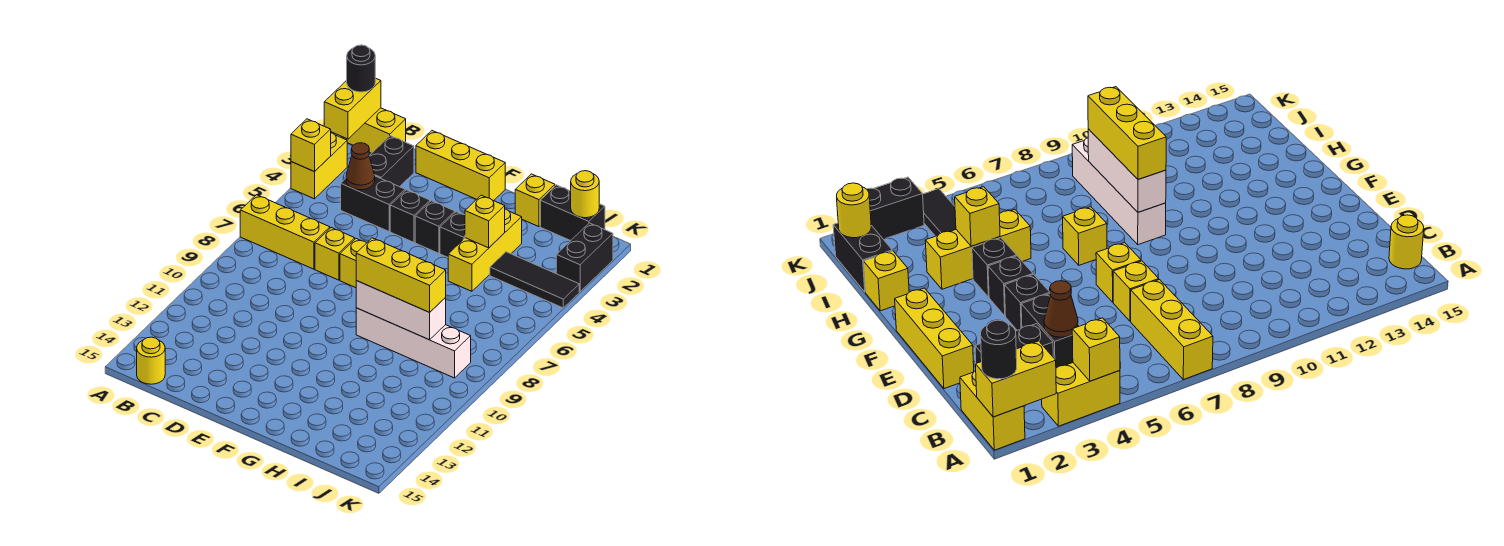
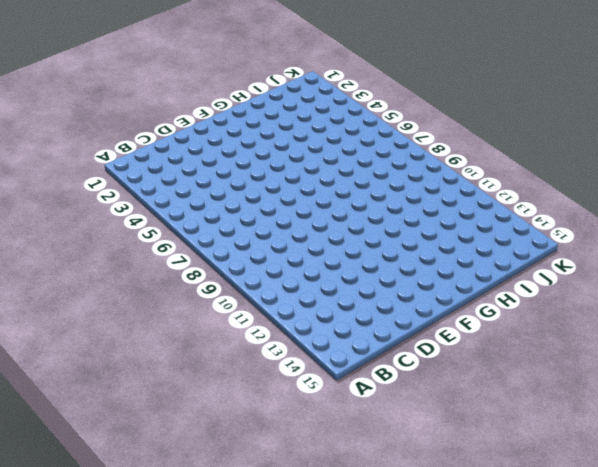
none -> yellow 1x2 brick [341,108,406,153]
none -> yellow 1x2 brick [291,133,347,199]
none -> yellow 1x3 brick [240,195,330,269]

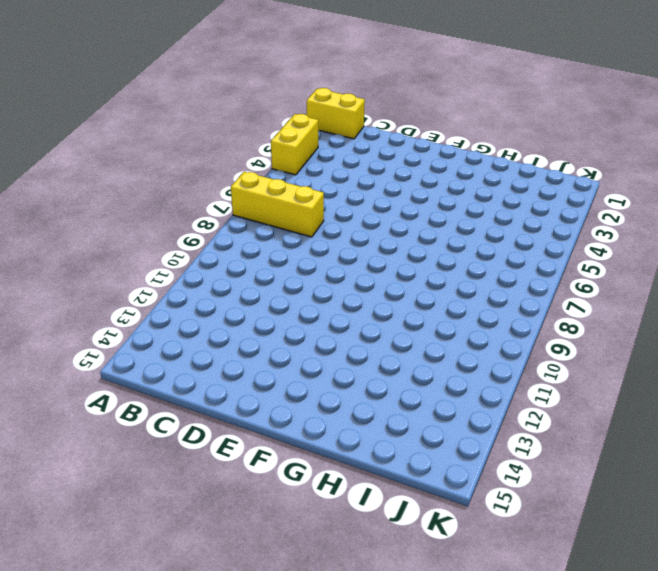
none -> yellow 1x1 round brick [137,337,165,384]
none -> black 1x2 brick [369,136,414,187]
none -> black 1x2 brick [341,176,405,231]

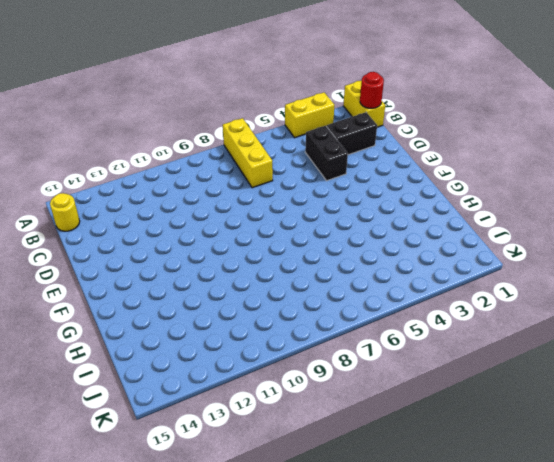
red 1x1 round brick [360,72,384,108] -> none
none -> yellow 1x3 brick [416,131,505,201]
none -> yellow 1x1 brick [315,228,355,280]
none -> black 1x1 brick [390,190,430,242]

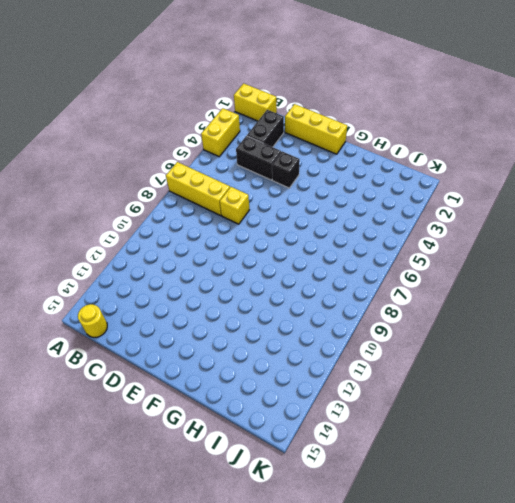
none -> yellow 1x1 brick [340,239,366,288]
none -> black 1x1 brick [415,201,455,253]
none -> black 1x1 brick [440,212,465,257]

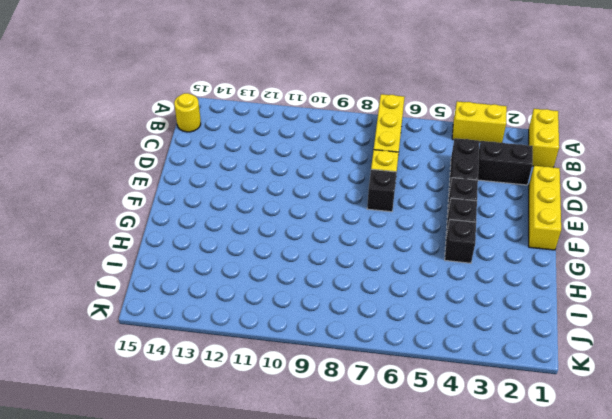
black 1x1 brick [367,169,397,212] -> yellow 1x1 brick [340,239,366,288]
none -> yellow 1x1 brick [1063,207,1107,265]
none -> white 1x4 brick [356,308,471,378]
none -> yellow 1x1 brick [515,174,555,227]

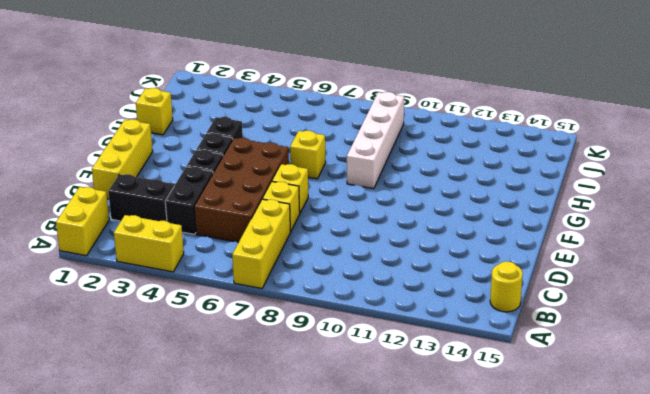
brown 2x4 brick [194,138,289,242] -> none
none -> yellow 1x3 brick [448,209,522,291]
none -> black 1x2 brick [540,185,605,241]
none -> black 1x3 tile [490,252,579,308]

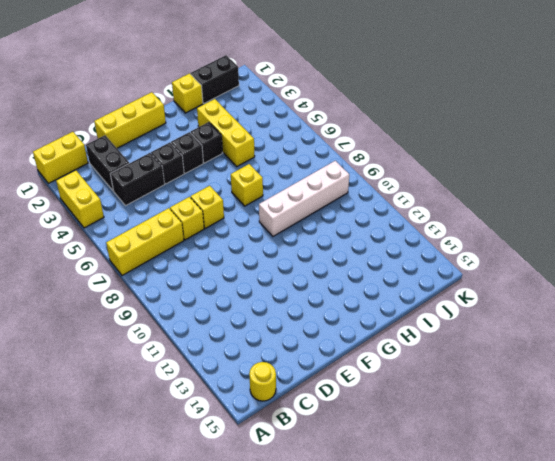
none -> black 1x3 tile [490,252,579,308]
none -> black 1x2 brick [556,223,613,292]
none -> yellow 1x2 brick [324,78,381,139]

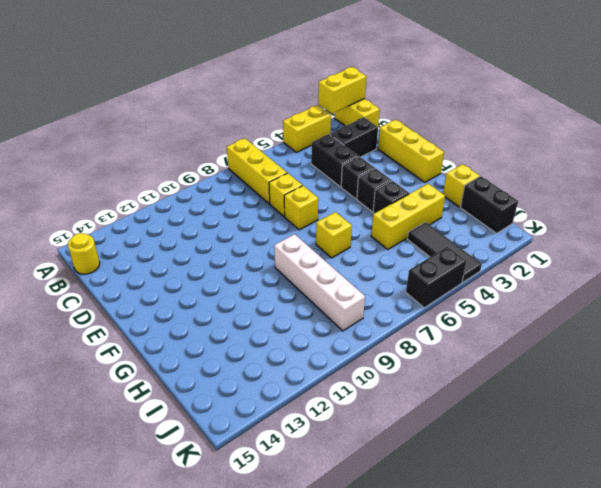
black 1x2 brick [406,247,466,308] -> black 1x2 brick moved to [556,223,613,292]
none -> yellow 1x1 brick [291,119,331,172]
none -> brown 1x1 cone [346,143,375,190]
none -> white 1x3 brick [356,281,446,340]

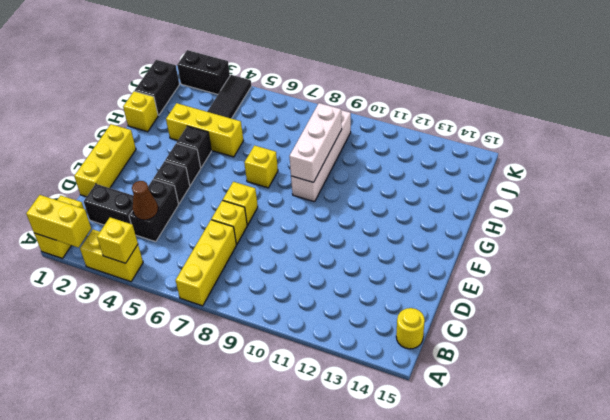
none -> yellow 1x1 brick [465,195,505,248]
none -> yellow 1x1 round brick [571,171,599,218]
none -> black 1x1 round brick [347,45,375,92]

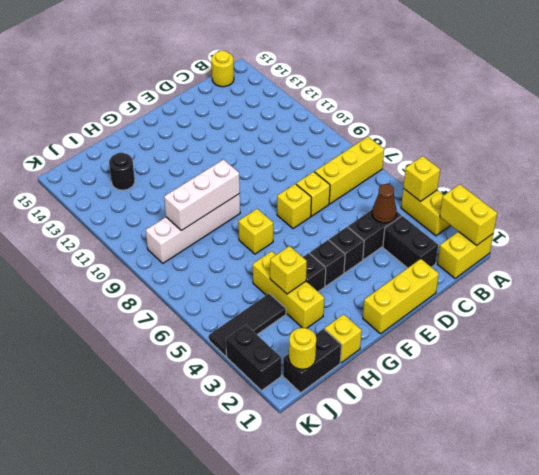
black 1x1 round brick [109,153,135,190] -> black 1x1 round brick moved to [347,45,375,92]
none -> yellow 1x3 brick [356,238,446,312]

